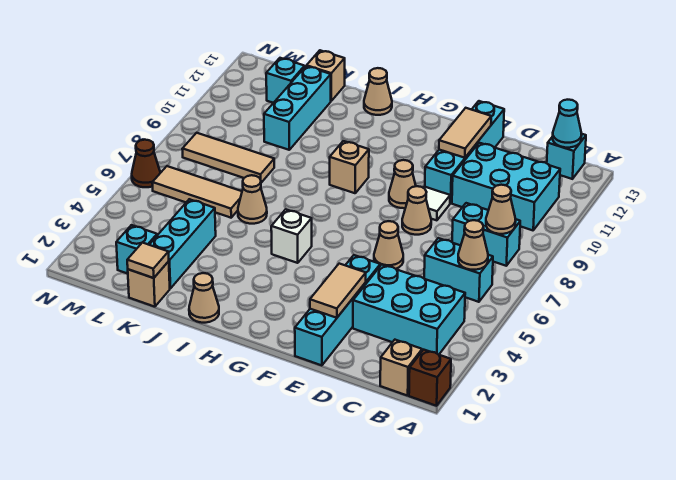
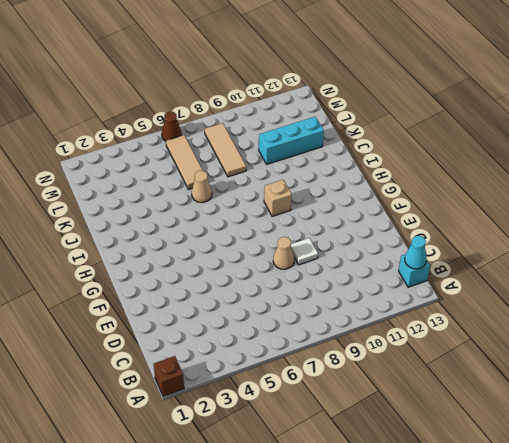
none -> tan 1x1 brick [380,340,422,396]
none -> cyan 2x3 brick [353,265,465,355]
none -> cyan 1x2 brick [424,238,493,302]
none -> cyan 1x2 brick [452,203,520,266]

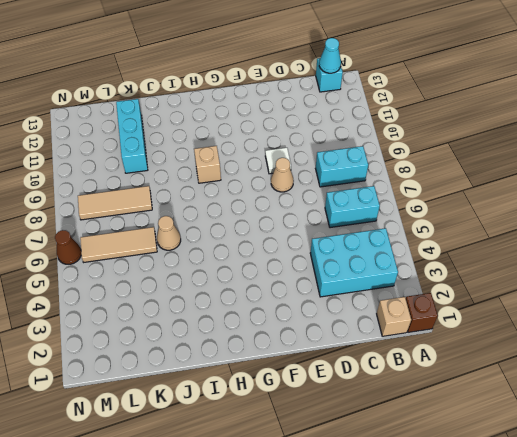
none -> cyan 2x3 brick [452,143,560,230]
none -> cyan 1x4 brick [295,255,380,365]
none -> tan 1x1 cone [374,221,403,269]
none -> cyan 1x4 brick [425,101,504,203]

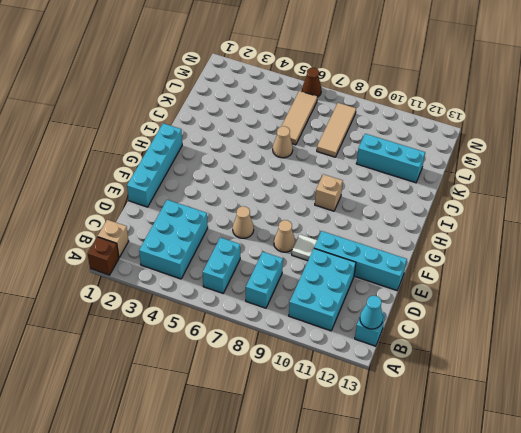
cyan 1x4 brick [127,123,182,207] -> cyan 1x4 brick turned to [295,255,380,365]
none -> tan 1x1 cone [389,160,416,208]
none -> white 1x1 brick [271,209,312,263]
none -> tan 1x1 cone [189,273,219,323]
none -> tan 1x1 cone [364,68,392,115]

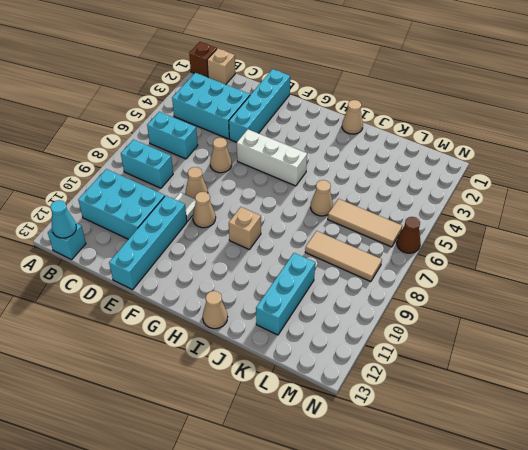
white 1x3 brick [237,129,307,186] -> white 1x1 brick [271,209,312,263]
none -> tan 1x1 brick [128,262,170,307]
none -> cyan 1x3 brick [149,199,216,289]
none -> tan 1x1 brick [306,50,345,101]
none -> cyan 1x1 brick [116,225,157,274]

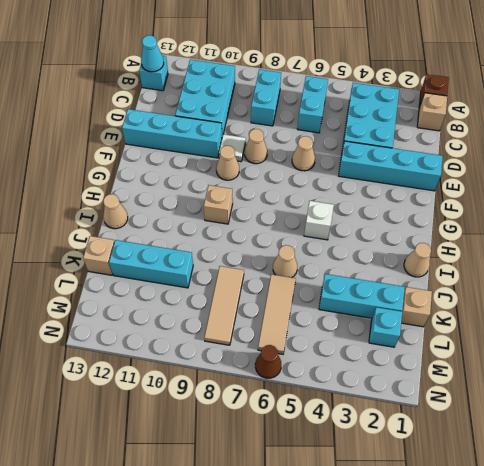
none -> cyan 1x1 brick [266,58,305,103]
none -> tan 1x1 cone [458,220,488,270]
none -> tan 1x1 cone [486,185,516,234]
none -> tan 1x2 tile [310,264,366,318]

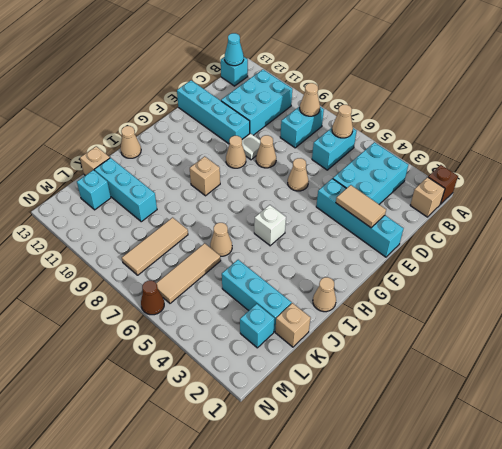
none -> tan 1x2 tile [439,108,491,158]
none -> tan 1x1 tile [127,243,169,278]

